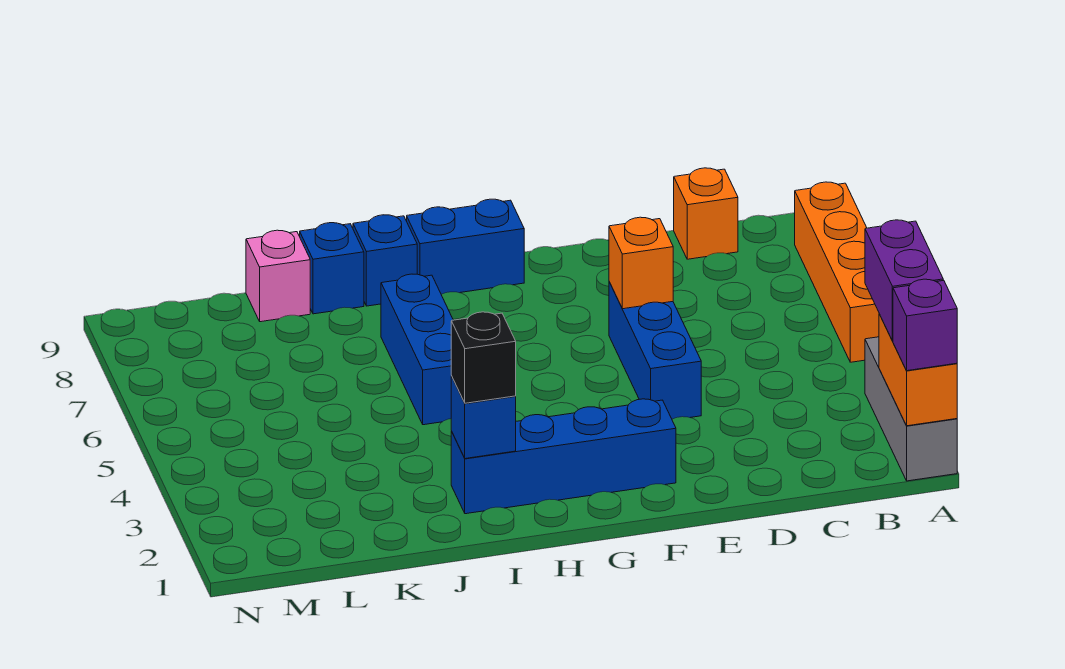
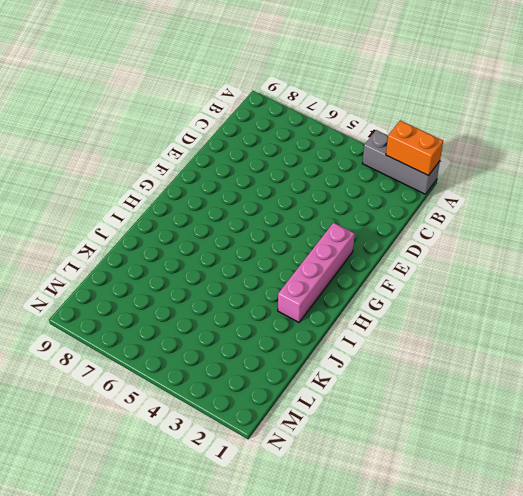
pink 1x4 brick [278,223,355,322] -> blue 1x4 brick [451,399,676,514]
none -> orange 1x4 brick [795,182,879,362]
none -> orange 1x1 brick [674,168,738,259]
none -> blue 1x3 brick [609,282,701,419]

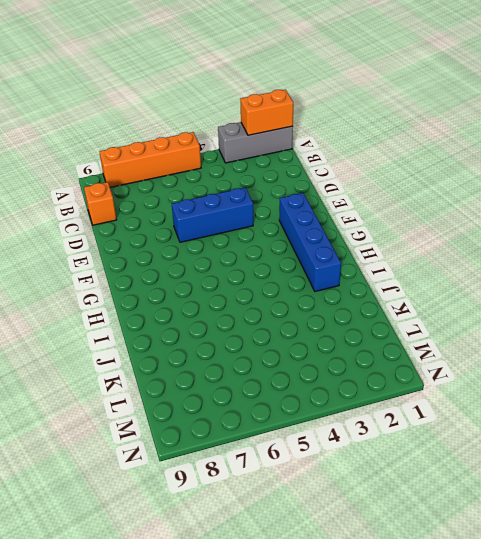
none -> blue 1x2 brick [407,199,524,294]
none -> blue 1x3 brick [381,274,453,425]
none -> blue 1x1 brick [353,215,417,306]

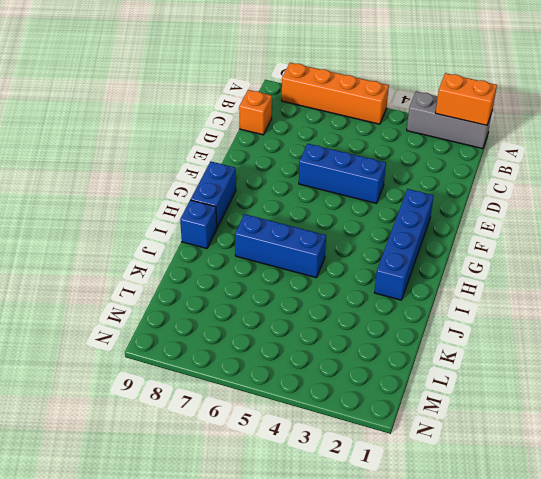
none -> blue 1x1 brick [300,223,364,314]
none -> pink 1x1 brick [246,230,310,322]
none -> orange 1x1 brick [609,217,673,309]

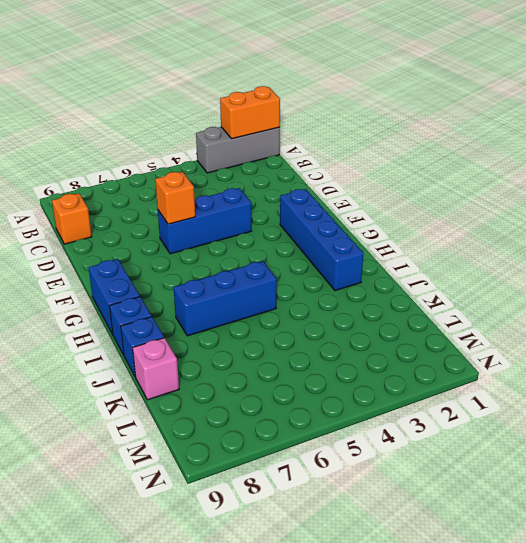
none -> orange 1x4 brick [795,182,879,362]
none -> blue 1x1 brick [451,376,516,459]
none -> purple 1x1 brick [893,279,957,371]

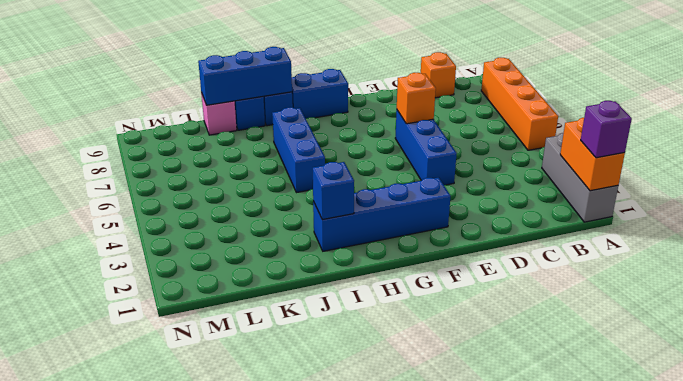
blue 1x3 brick [198,47,292,105] -> none
none -> purple 1x2 brick [865,220,943,341]
none -> black 1x1 brick [451,312,516,403]

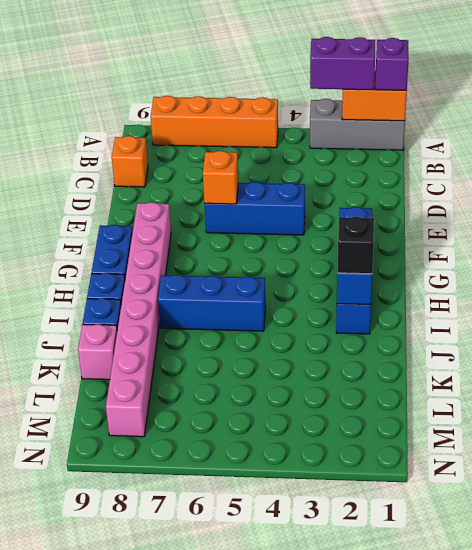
pink 1x8 brick [106,202,171,437] -> none

